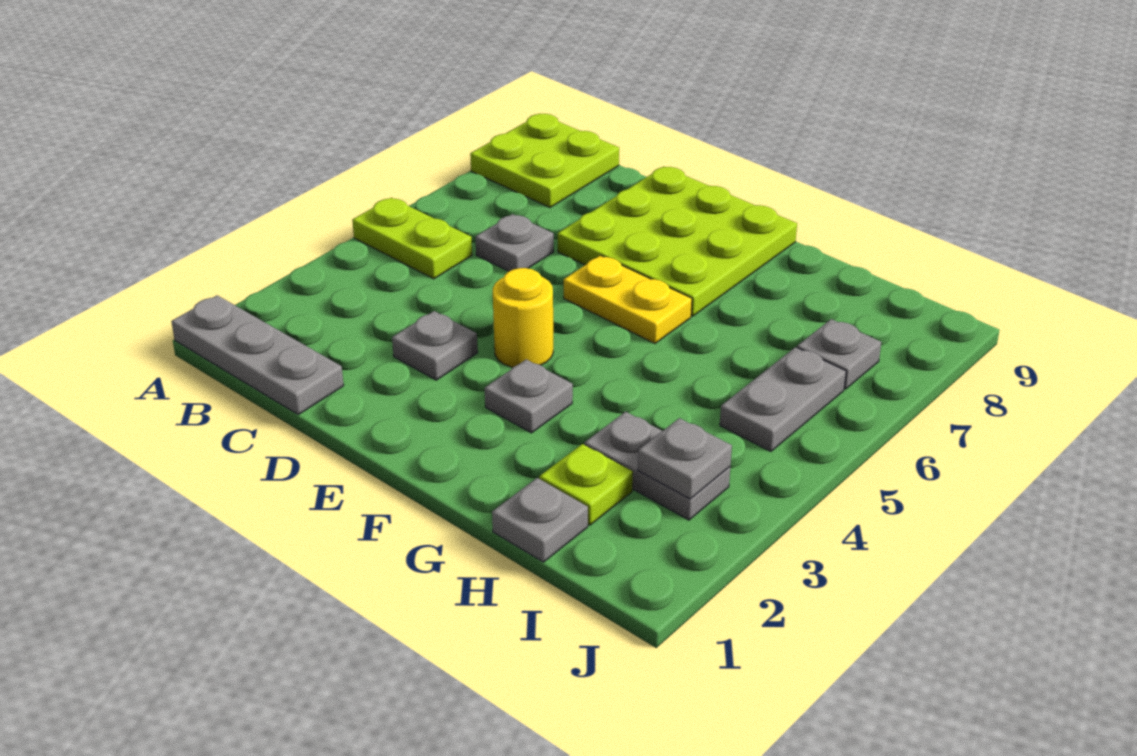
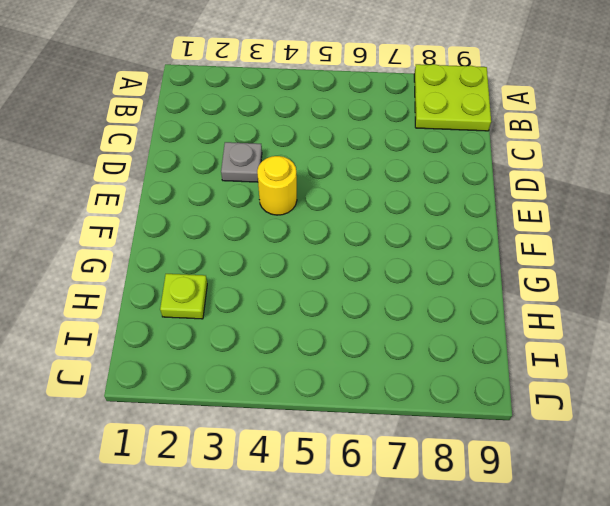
none -> grey 1x3 plate [171,295,344,415]
none -> lime 1x2 plate [352,198,472,279]
none -> grey 1x1 plate [475,214,554,271]

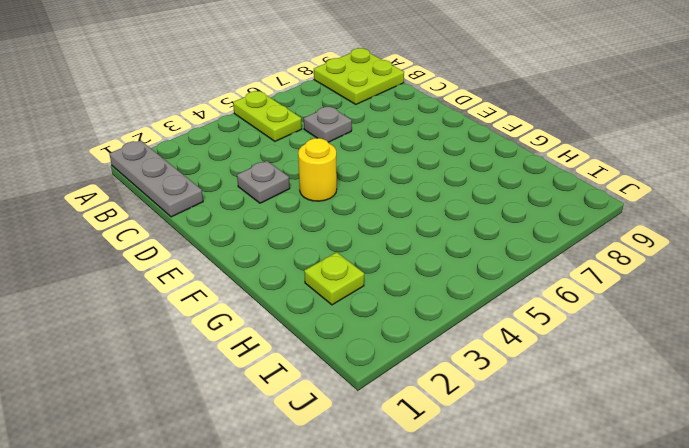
none -> lime 3x3 plate [558,166,797,316]
none -> yellow 1x2 plate [564,255,692,343]
none -> grey 1x1 plate [485,359,573,433]

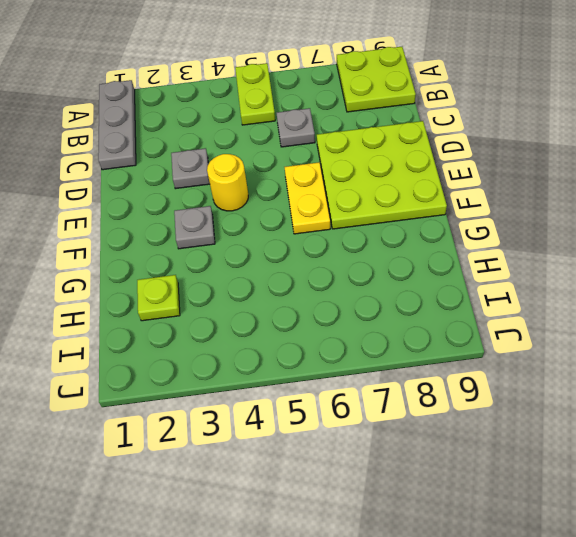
none -> grey 1x1 plate [492,478,588,562]
none -> grey 1x2 plate [585,412,730,520]
none -> grey 1x2 plate [720,347,846,452]

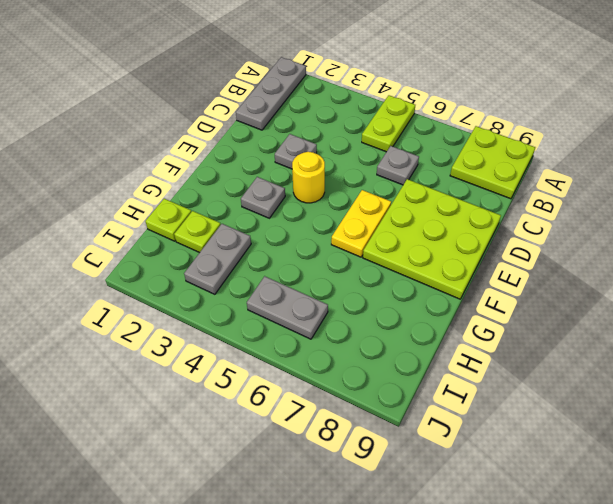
lime 1x1 plate [145,199,191,241] -> grey 1x1 plate [492,478,588,562]
none -> grey 1x1 plate [797,319,881,389]
none -> grey 1x1 plate [638,418,732,499]

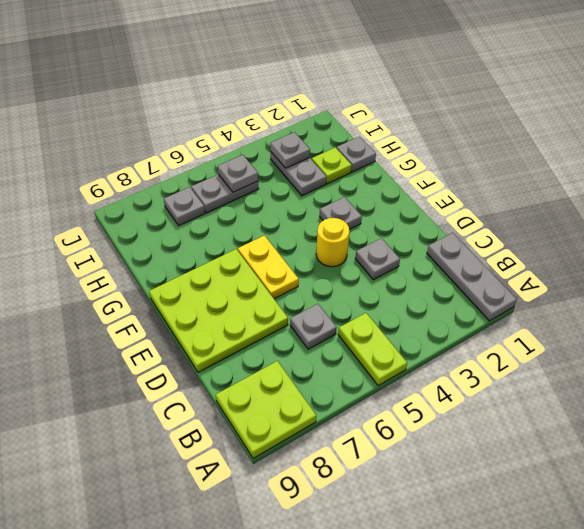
grey 1x1 plate [218,155,258,192] -> none

